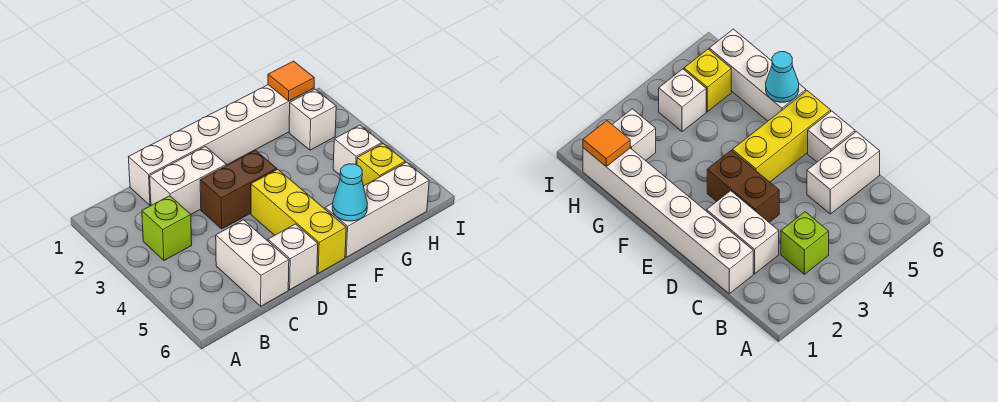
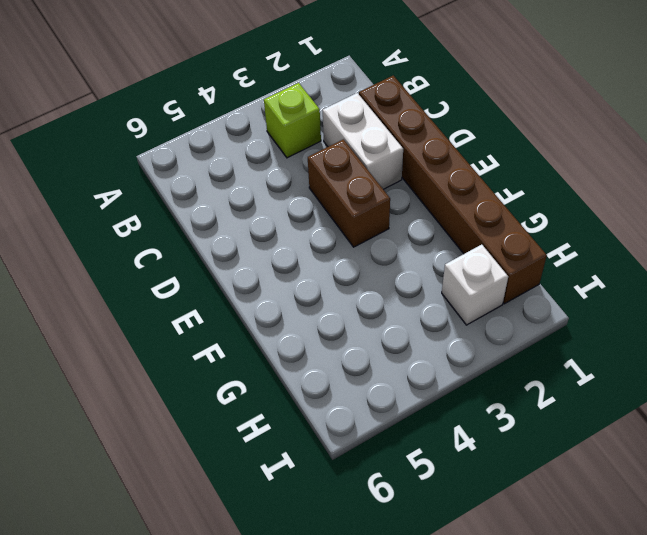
brown 1x6 brick [359,76,547,304] -> white 1x6 brick [129,85,314,205]
none -> white 1x2 brick [216,220,289,306]
none -> white 1x1 brick [268,224,318,290]
none -> yellow 1x3 brick [251,169,346,273]

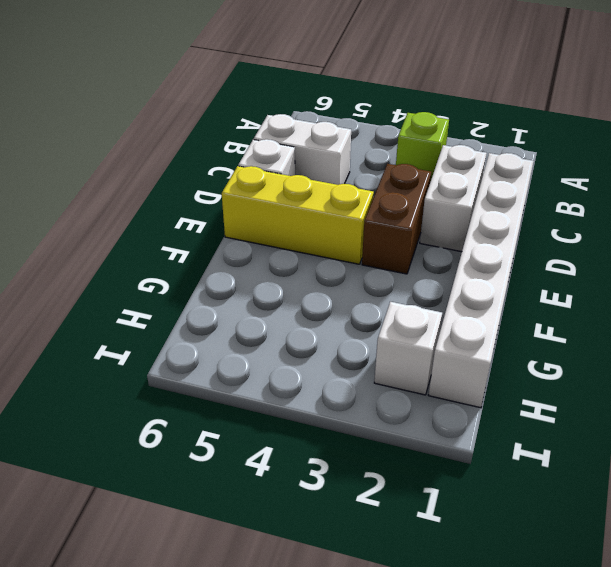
none -> white 1x3 brick [325,162,429,257]
none -> white 1x1 brick [333,125,382,175]
none -> yellow 1x1 brick [357,144,405,186]

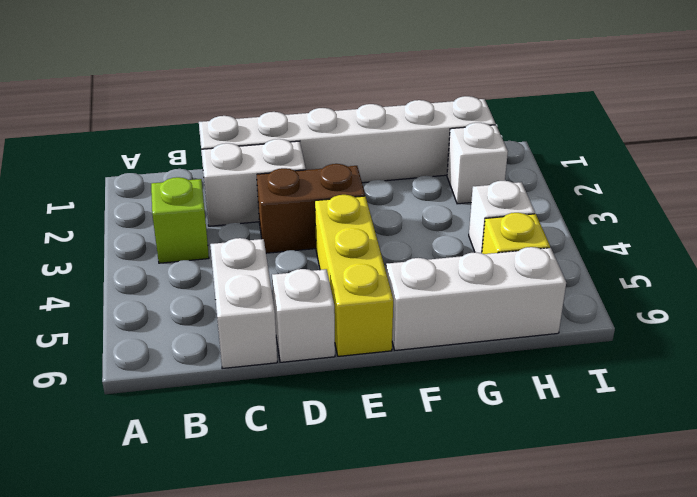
none -> cyan 1x1 cone [332,164,367,221]
none -> orange 1x1 tile [268,61,314,101]

